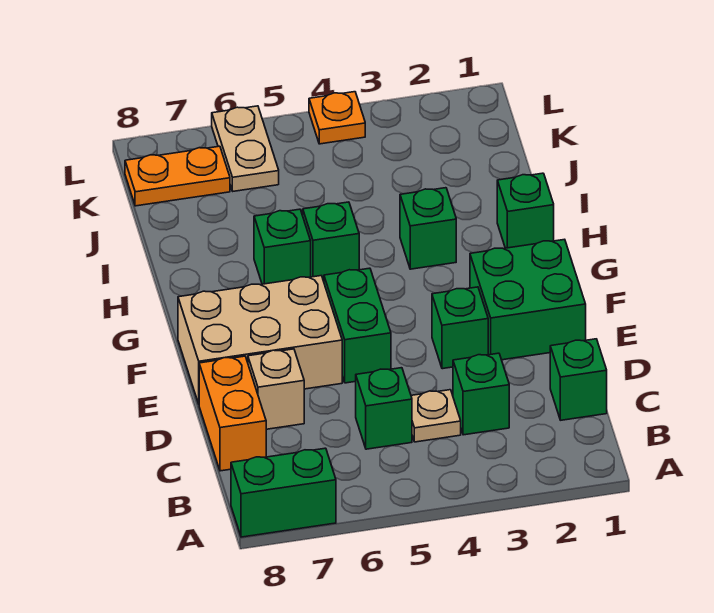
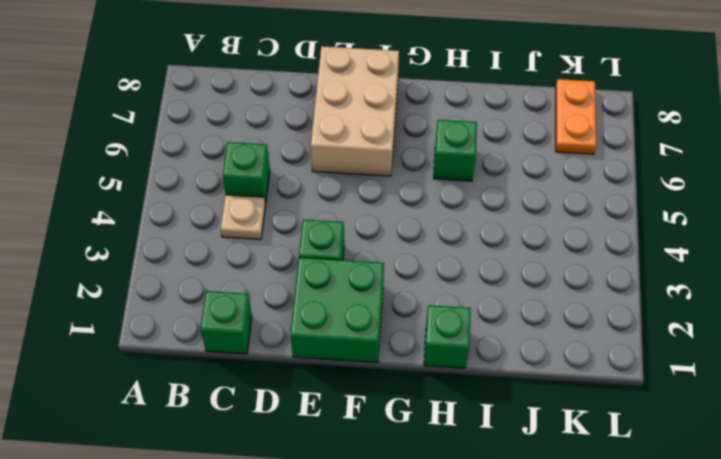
none -> green 1x2 brick [231,448,336,537]
none -> green 1x1 brick [453,353,509,435]
none -> orange 1x2 brick [199,356,266,471]

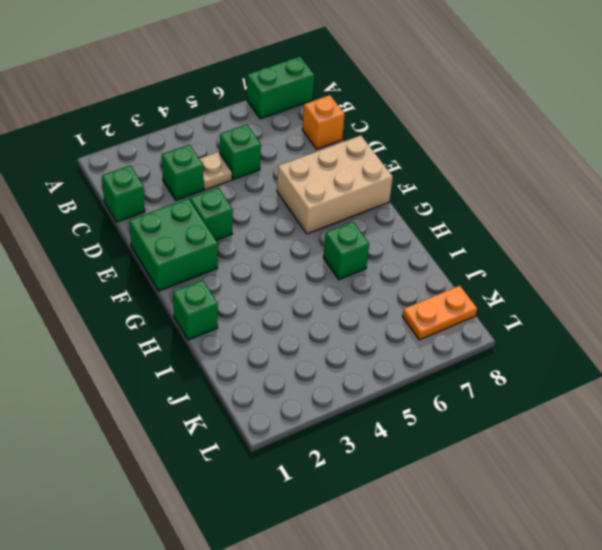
orange 1x1 brick [302,95,345,149] -> orange 1x2 brick [199,356,266,471]
none -> tan 1x1 brick [248,349,304,429]
none -> green 1x2 brick [324,268,391,383]
none -> green 1x1 brick [400,188,456,269]

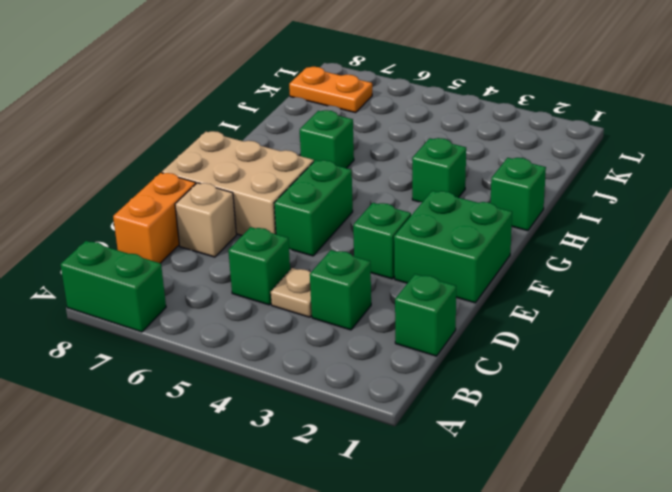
none -> green 1x1 brick [303,202,359,281]
none -> tan 1x2 plate [212,106,279,191]
none -> orange 1x1 plate [309,92,365,144]

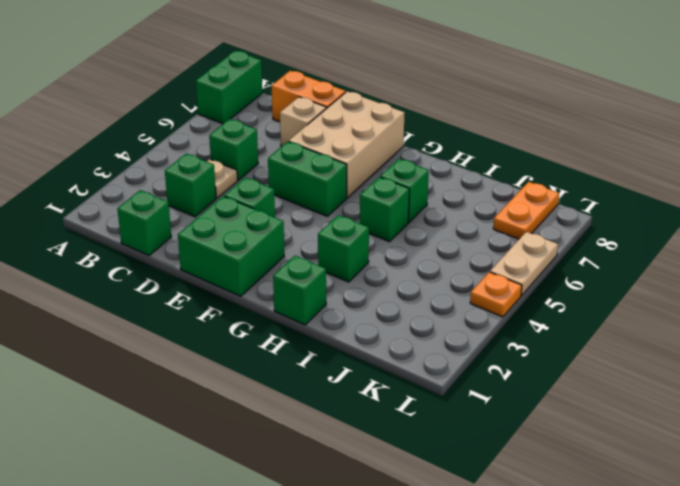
tan 1x2 plate [490,232,558,295] -> tan 1x2 plate turned to [212,106,279,191]

